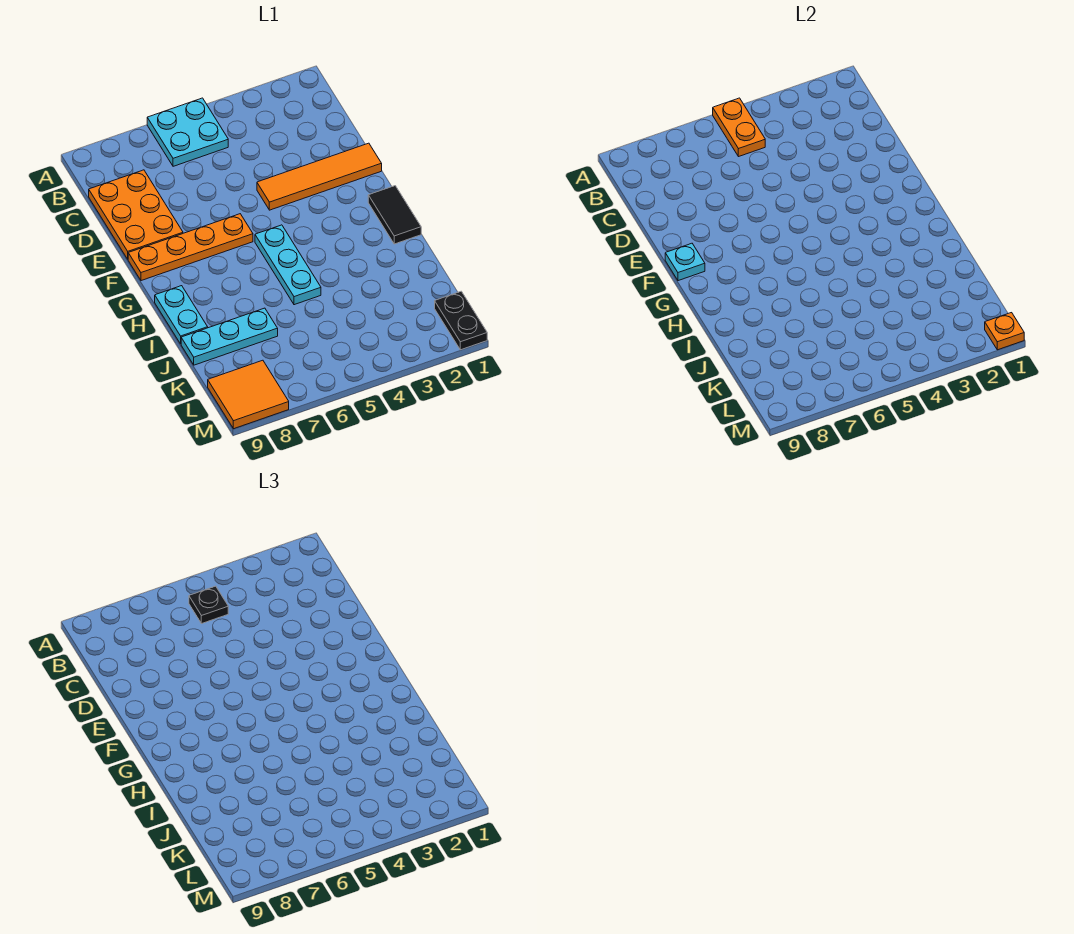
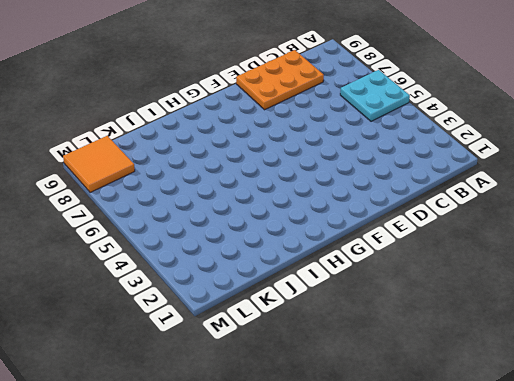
none -> orange 1x4 tile [257,143,382,210]
none -> orange 1x4 plate [128,214,253,281]
none -> black 1x2 tile [368,186,421,244]

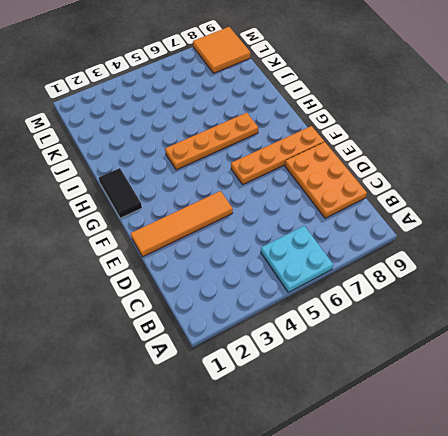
orange 1x4 plate [165,113,258,170] -> cyan 1x3 plate [255,225,321,305]
none -> cyan 1x2 plate [155,286,208,344]
none -> cyan 1x3 plate [181,308,278,365]
none -> black 1x2 plate [435,291,487,350]

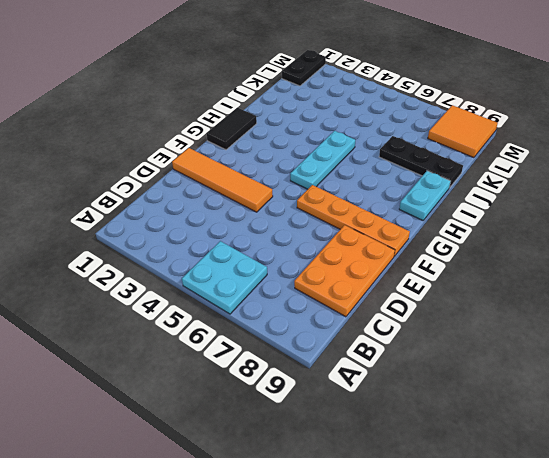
black 1x3 plate [379,136,463,188] -> cyan 1x3 plate [181,308,278,365]
none -> orange 1x2 plate [713,98,765,157]
none -> cyan 1x1 plate [665,243,705,281]
none -> orange 1x1 plate [985,313,1024,350]

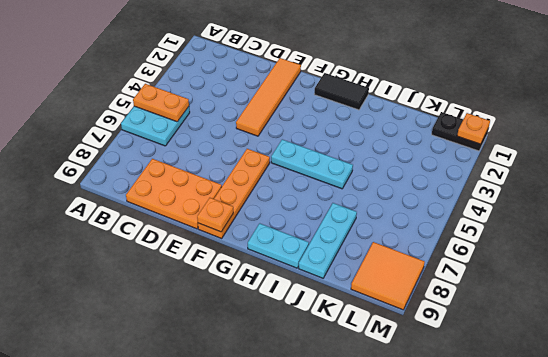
orange 1x1 plate [197,198,233,232] -> cyan 1x1 plate [665,243,705,281]
none -> black 1x1 plate [189,586,228,624]

